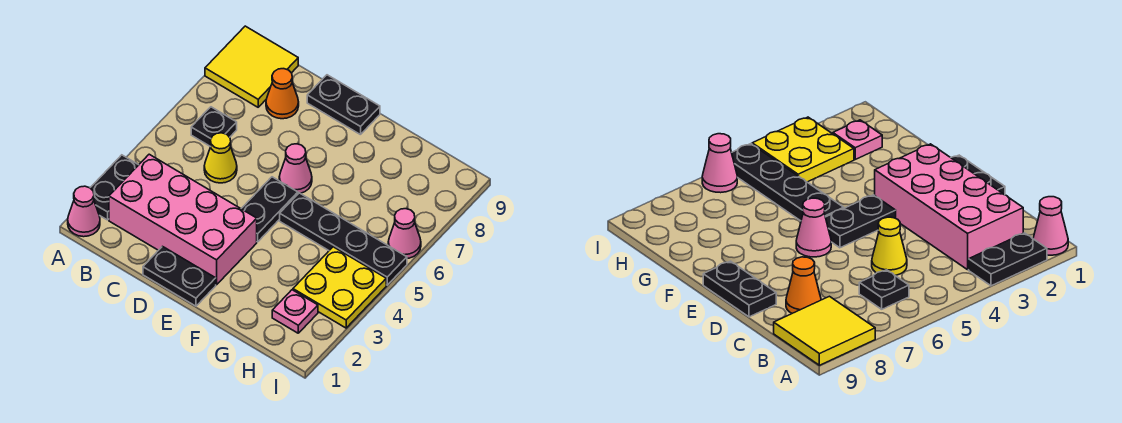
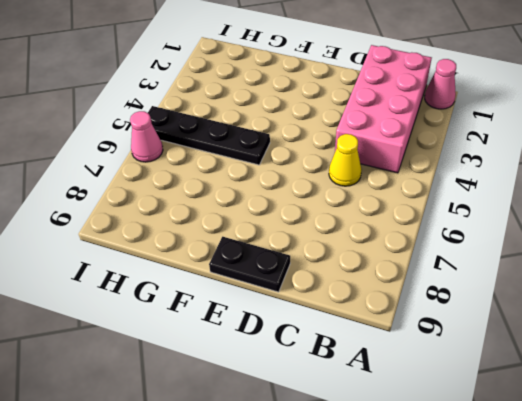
pink 2x4 brick [335,45,432,173] -> pink 2x4 brick turned to [109,154,257,285]
none -> black 1x2 plate [90,155,138,220]
none -> yellow 2x2 tile [205,26,298,107]
none -> black 1x1 plate [191,107,237,147]

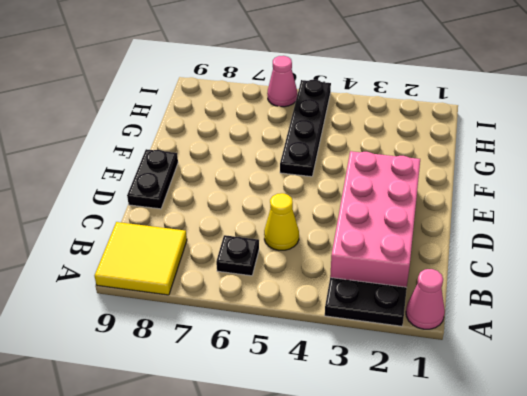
none -> orange 1x1 cone [266,69,299,119]
none -> black 1x2 plate [143,247,216,306]
none -> black 1x2 plate [241,177,298,242]

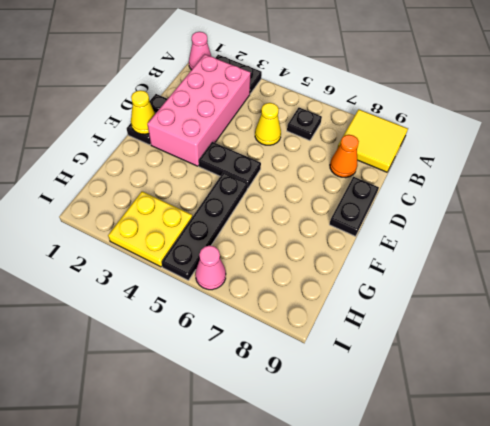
yellow 1x1 cone [131,90,155,134] -> none
none -> pink 1x1 cone [279,144,312,194]
none -> pink 1x1 plate [272,290,318,333]

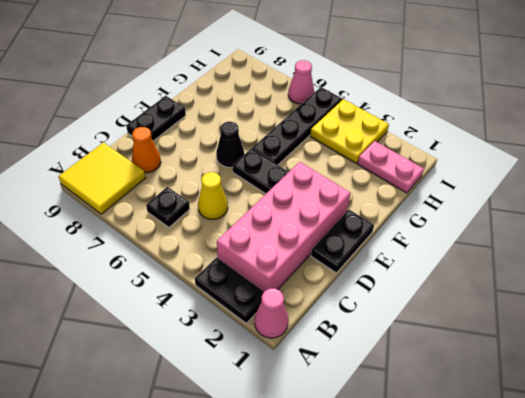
black 1x1 cone [216,122,244,167] -> pink 1x1 cone [279,144,312,194]
pink 1x2 plate [358,141,424,193] -> pink 1x1 plate [272,290,318,333]

